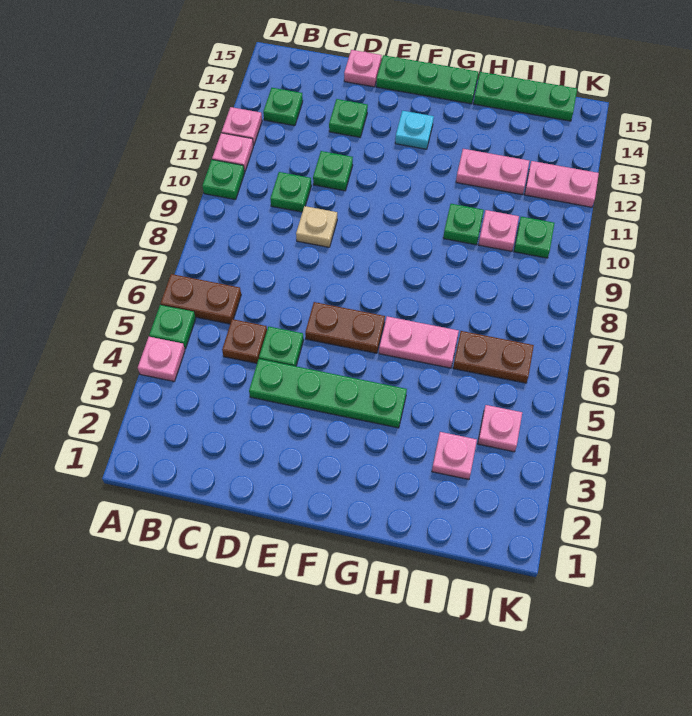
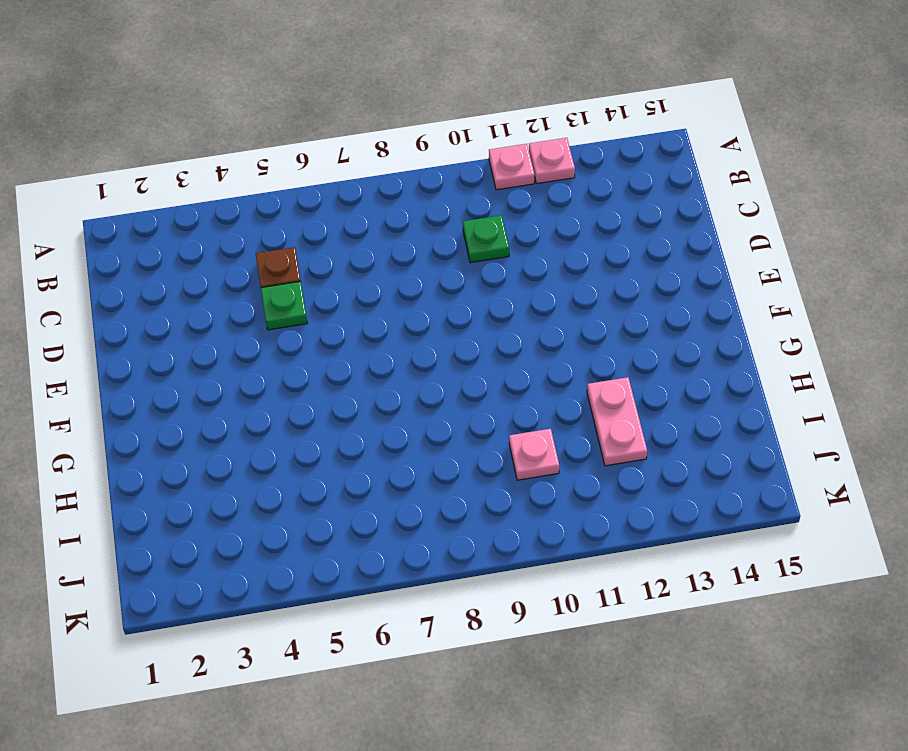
none -> pink 1x1 plate [138,337,185,381]
none -> green 1x1 plate [149,305,196,349]
none -> brown 1x2 plate [161,274,241,324]

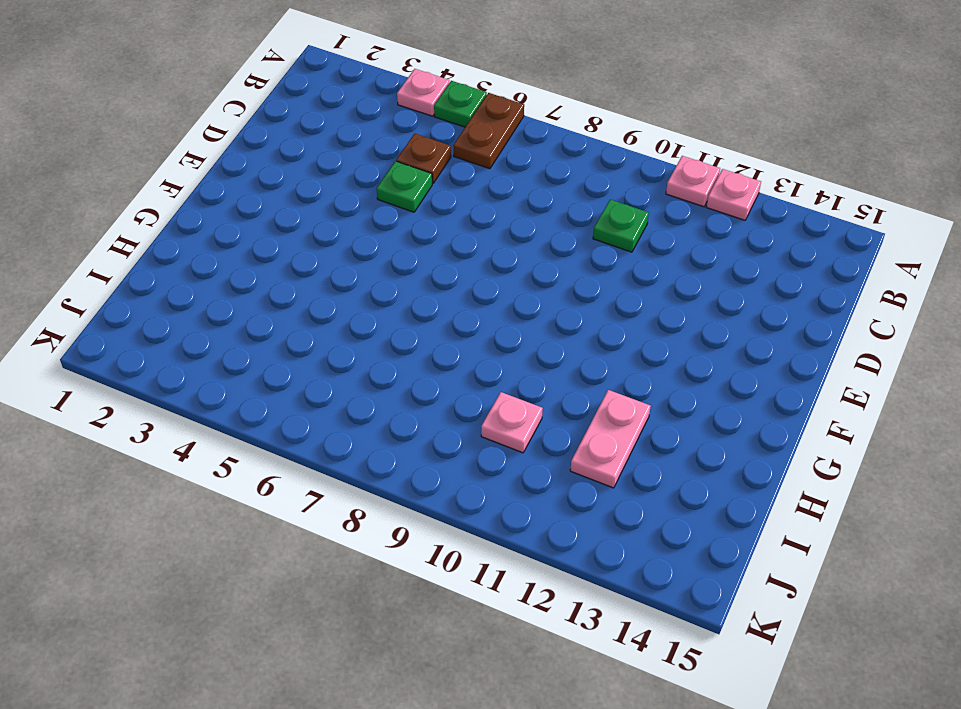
none -> green 1x1 plate [202,160,244,200]
none -> green 1x1 plate [263,88,303,126]
none -> green 1x4 plate [249,359,407,428]

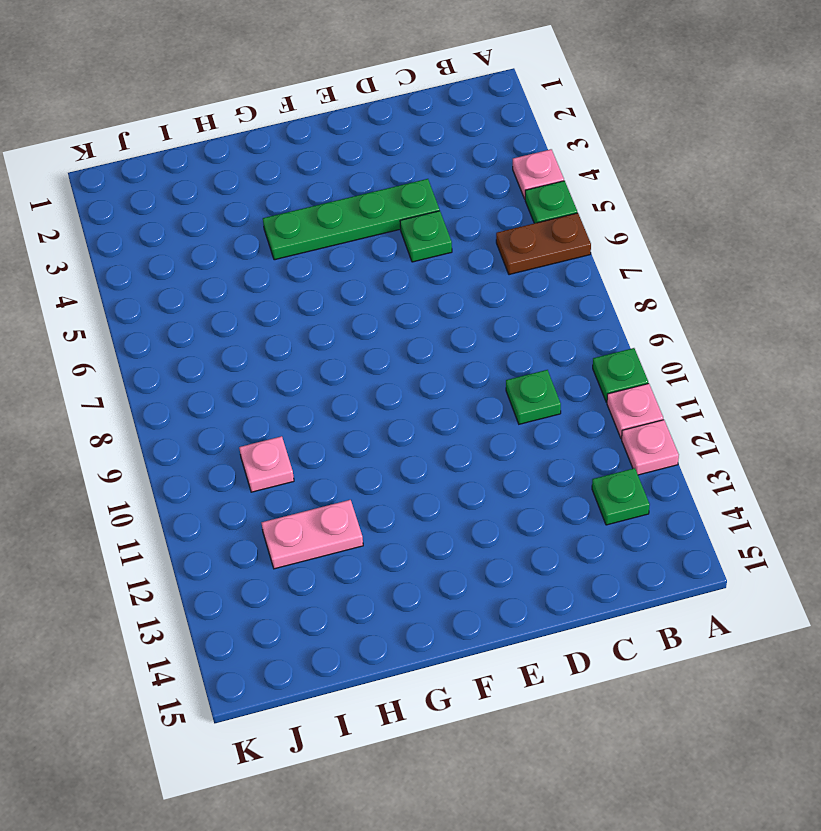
none -> brown 1x1 plate [222,319,267,363]
none -> tan 1x1 plate [296,206,337,247]
none -> green 1x1 plate [313,151,353,191]

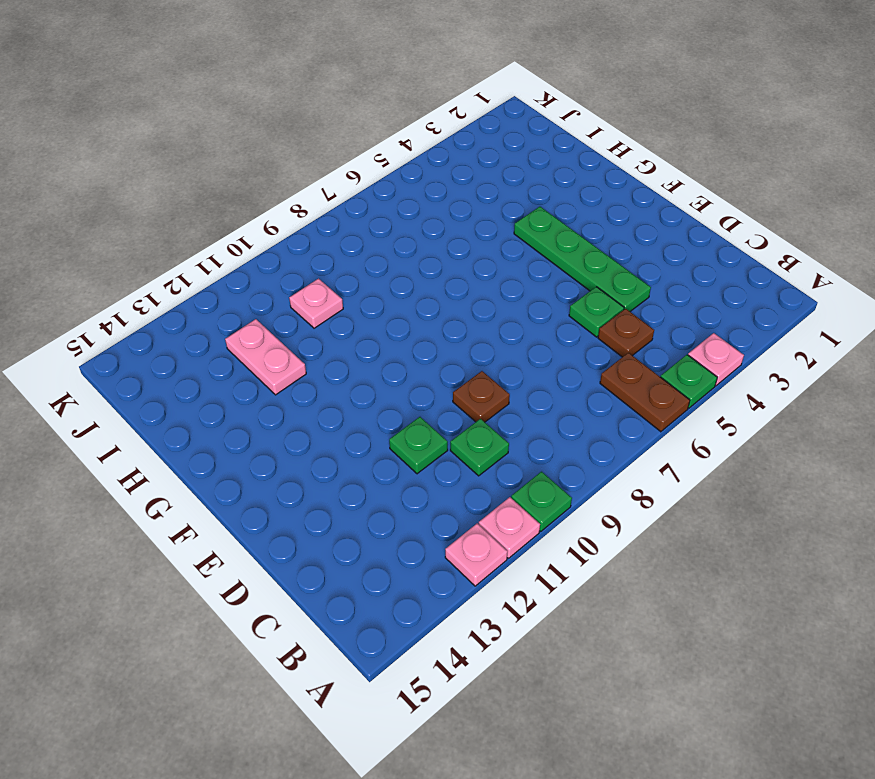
brown 1x1 plate [453,371,510,422] -> tan 1x1 plate [296,206,337,247]
none -> green 1x1 plate [263,88,303,126]
none -> green 1x1 plate [329,99,368,137]
none -> pink 1x1 plate [344,50,382,87]

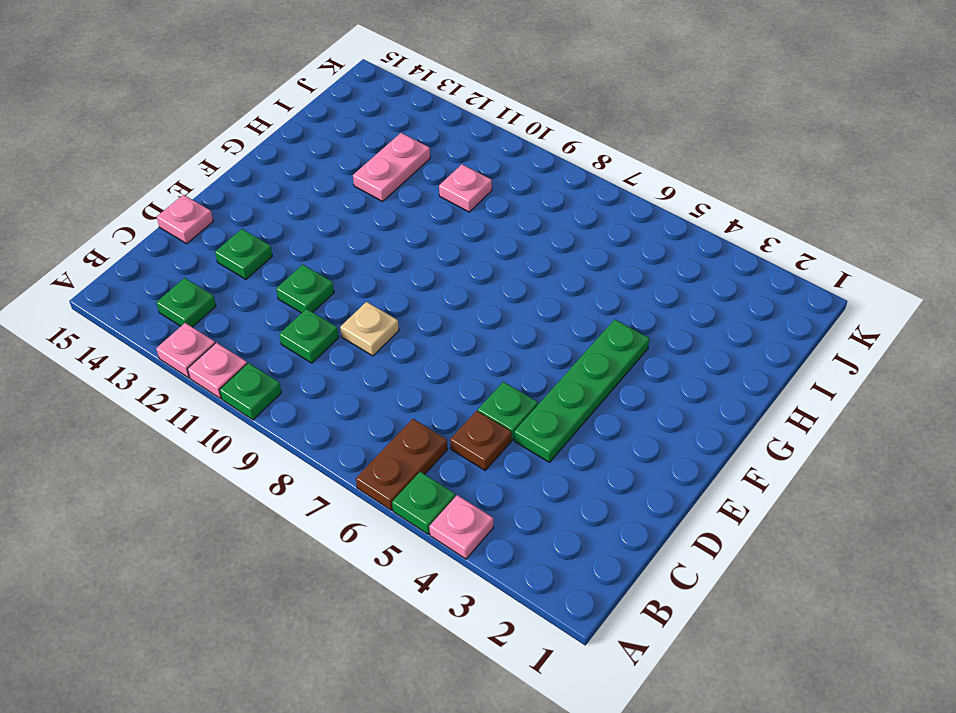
none -> brown 1x2 plate [305,302,385,353]
none -> green 1x3 plate [376,55,478,104]
none -> cyan 1x1 plate [395,111,434,149]

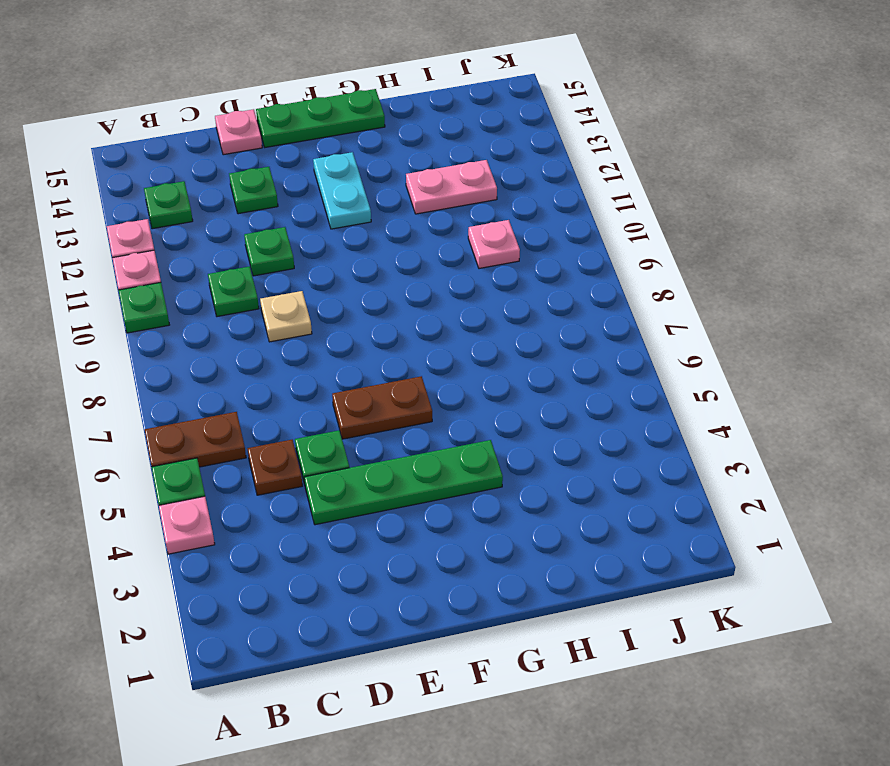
cyan 1x2 plate [313,152,371,229] -> cyan 1x1 plate [395,111,434,149]
none -> pink 1x2 plate [379,316,459,368]
none -> green 1x1 plate [443,204,484,245]
none -> green 1x3 plate [474,72,577,121]

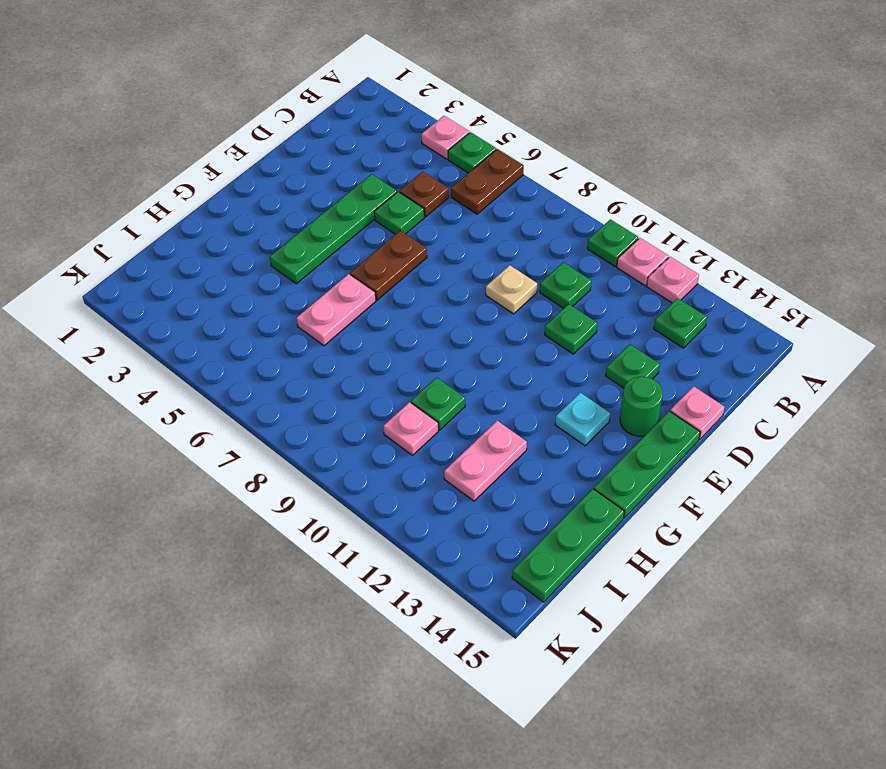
green 1x1 round brick [620,377,663,436] -> none
none -> pink 1x1 plate [432,432,477,480]
none -> brown 1x2 plate [453,331,534,383]
none -> pink 1x1 plate [478,405,522,452]

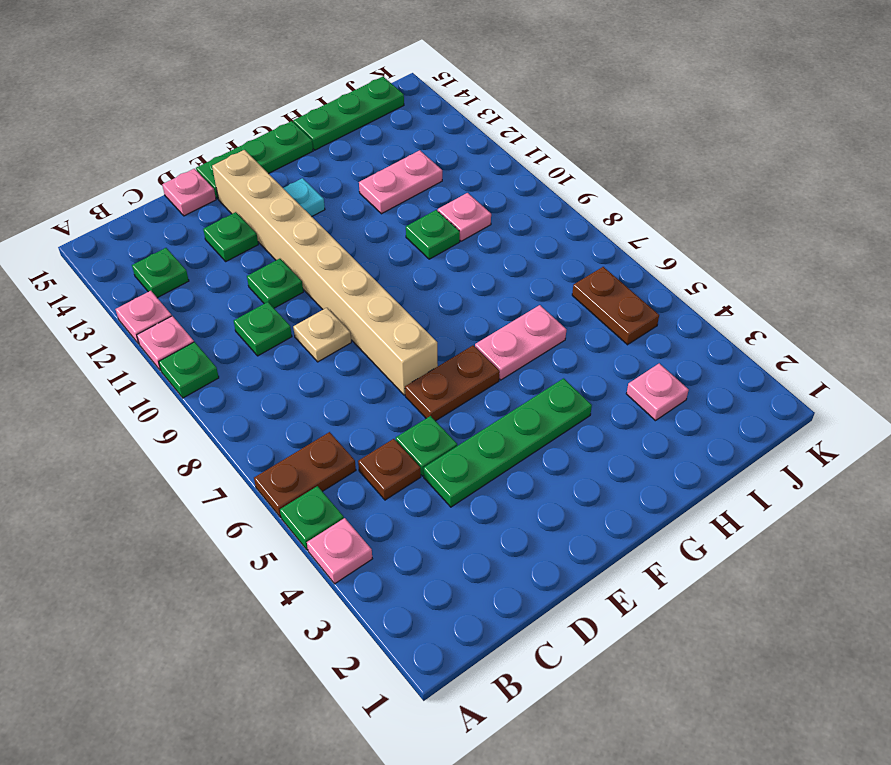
tan 1x8 brick [212,150,438,395] -> none
brown 1x2 plate [572,267,659,345] -> brown 1x2 plate turned to [453,331,534,383]
none -> pink 1x1 plate [478,405,522,452]
none -> green 1x1 plate [514,217,554,258]
none -> pink 1x2 plate [525,161,599,207]

